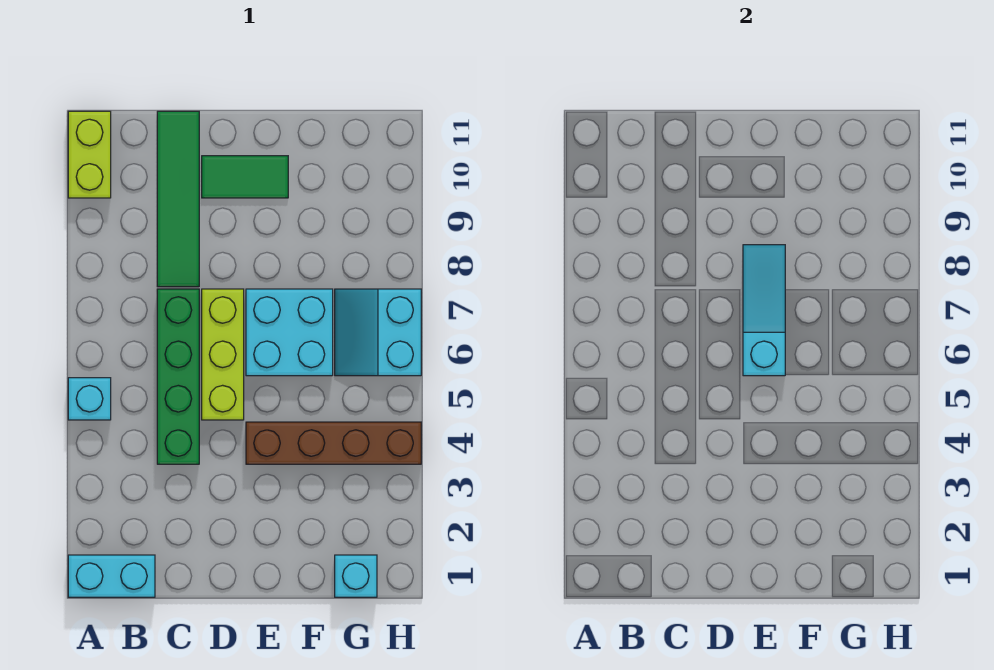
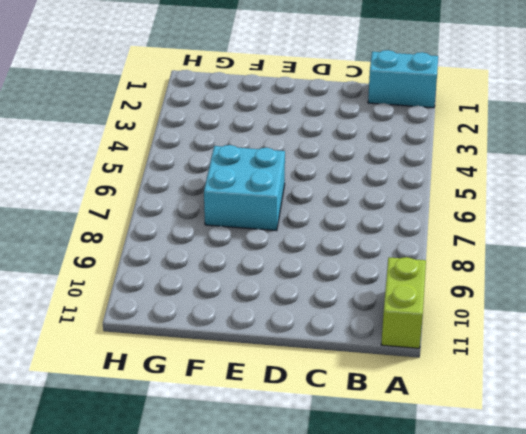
none -> cyan 1x1 brick [68,378,111,420]
none -> green 1x4 brick [157,289,199,464]
none -> green 1x4 tile [157,111,199,287]

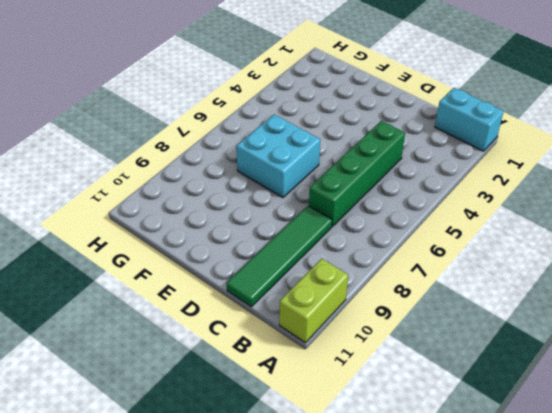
none -> cyan 1x1 brick [68,378,111,420]
none -> lime 1x3 brick [202,289,244,420]
none -> green 1x2 tile [202,156,288,198]

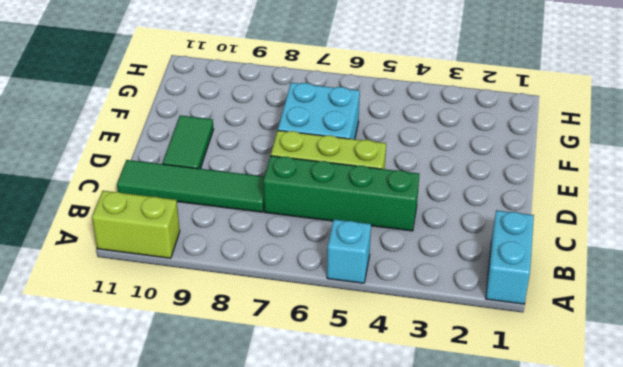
none -> brown 1x4 brick [246,422,421,464]
none -> cyan 1x1 brick [335,555,377,597]
none -> cyan 2x2 slope [335,289,421,376]

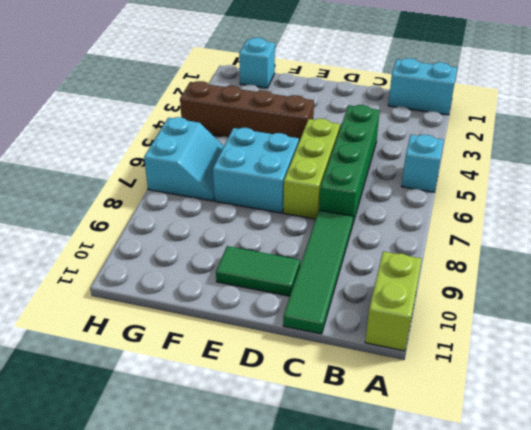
none -> cyan 1x3 slope [743,245,785,376]

